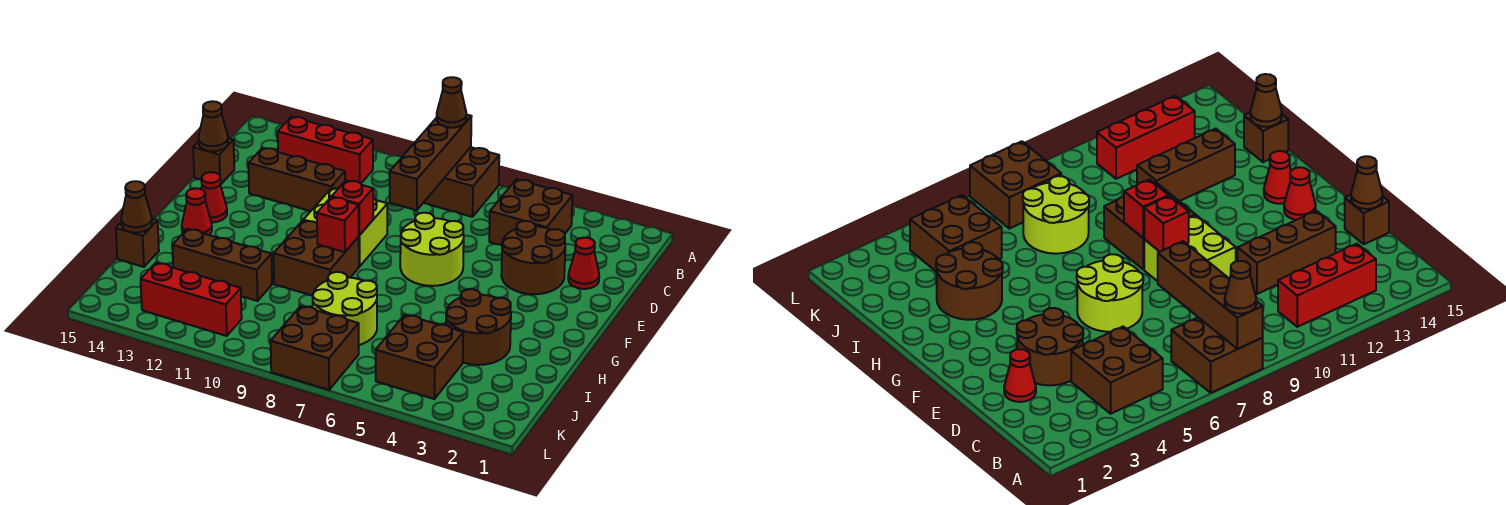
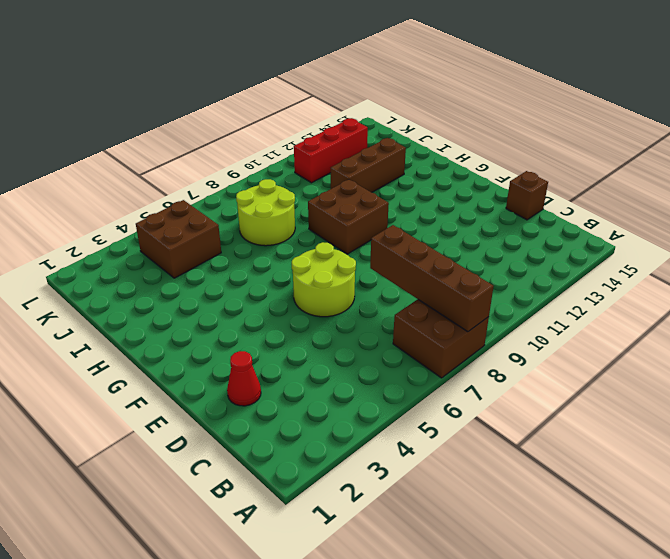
none -> brown 2x2 brick [489,179,573,245]
none -> red 1x3 brick [278,117,373,183]
none -> brown 2x2 round brick [501,221,565,294]

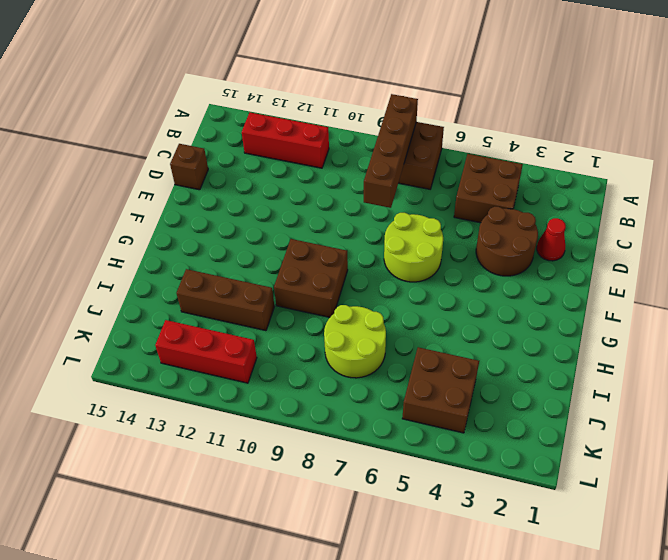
none -> brown 1x3 brick [248,148,345,211]
none -> lime 2x2 brick [303,188,387,267]
none -> red 1x1 cone [201,172,227,222]

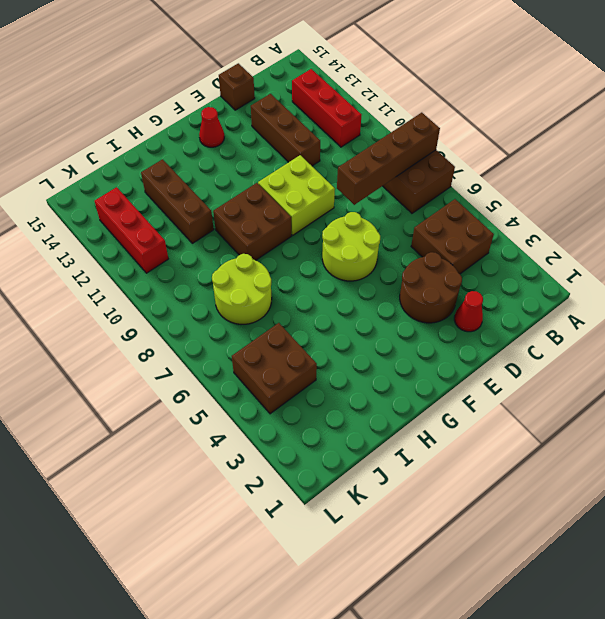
none -> red 1x1 cone [182,188,212,235]
none -> brown 2x2 round brick [446,289,511,365]
none -> brown 1x1 brick [116,219,159,267]

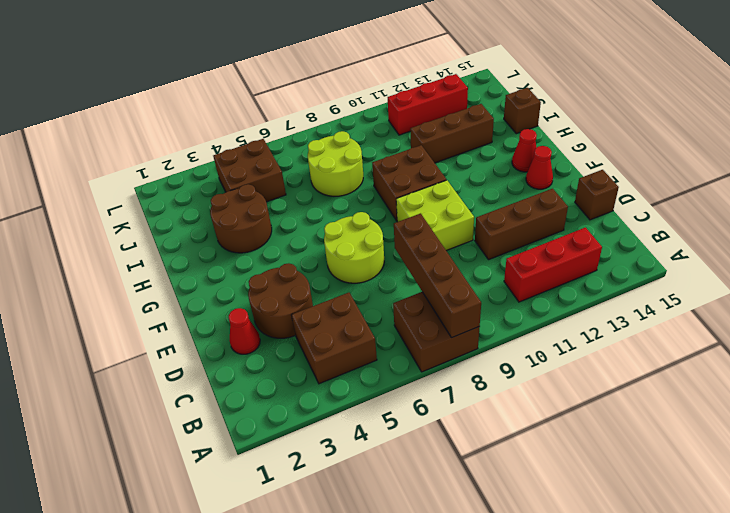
none -> brown 2x2 brick [271,306,359,390]
none -> brown 1x1 cone [198,101,228,151]
none -> red 1x1 brick [332,181,373,235]

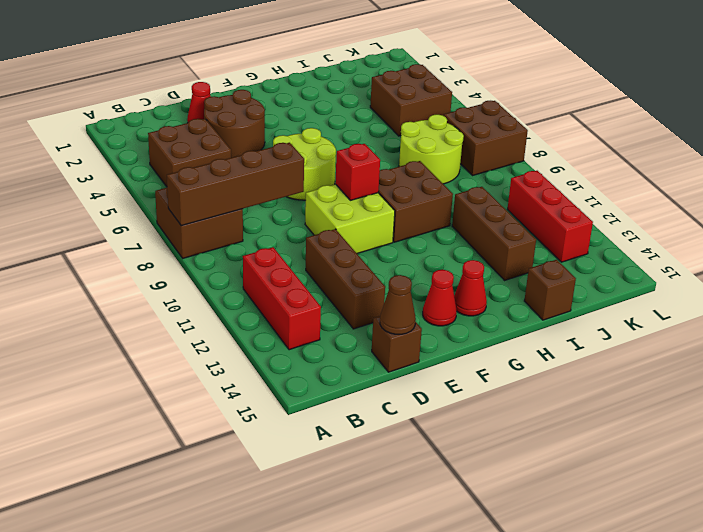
none -> brown 2x2 round brick [446,289,511,365]
none -> red 1x1 brick [317,197,359,252]
none -> brown 1x1 cone [121,181,152,233]

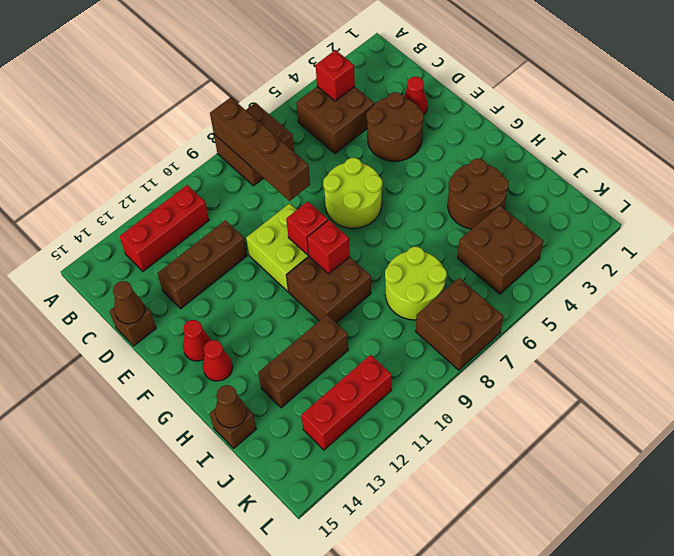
red 1x1 brick [316,50,355,101] -> none
none -> brown 1x1 cone [437,77,467,128]

